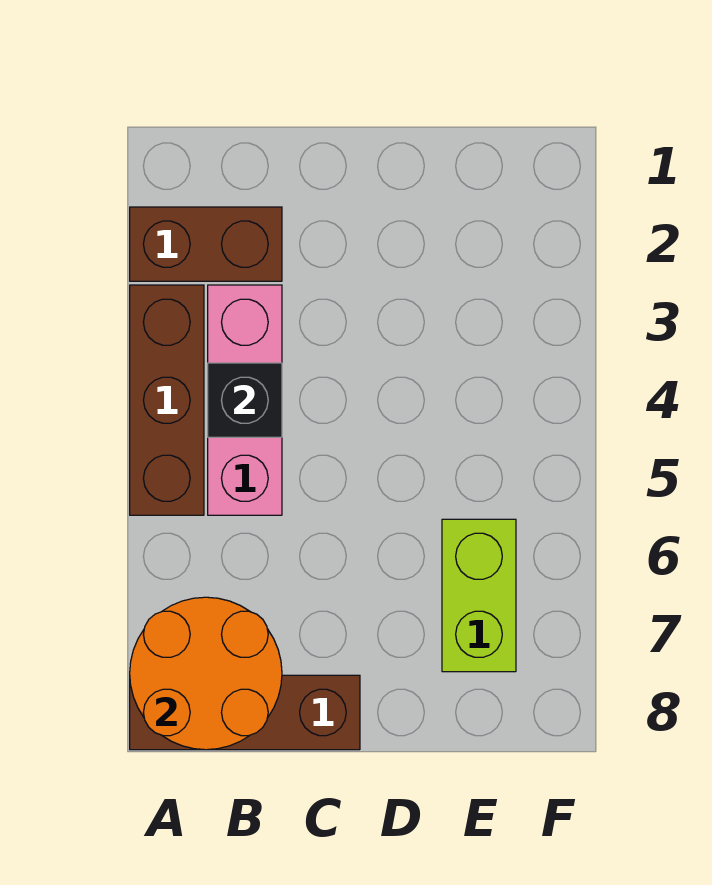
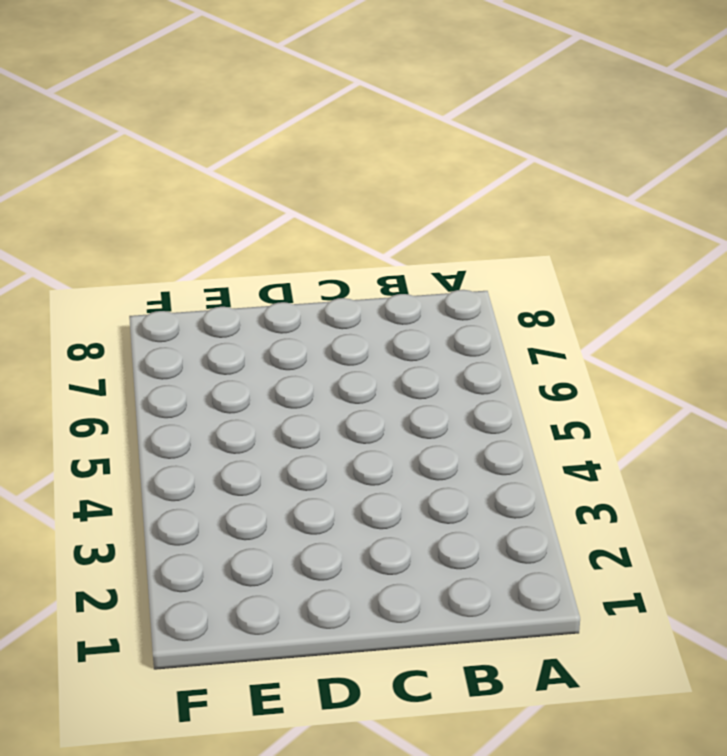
none -> brown 1x2 brick [130,207,282,281]
none -> brown 1x3 brick [130,285,204,515]

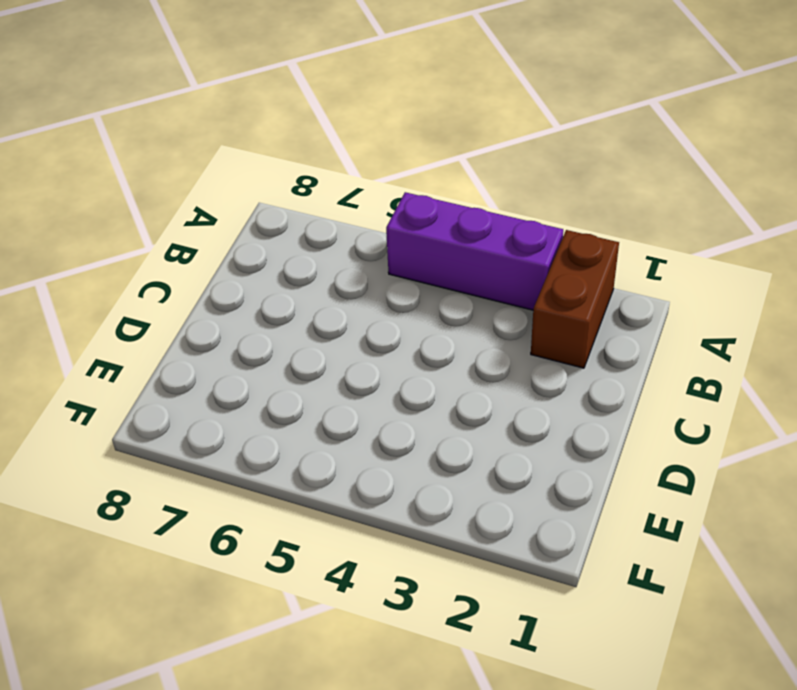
purple 1x3 brick [386,192,563,310] -> brown 1x3 brick [130,285,204,515]
none -> brown 1x3 brick [130,675,360,750]
none -> pink 1x3 brick [208,285,282,515]

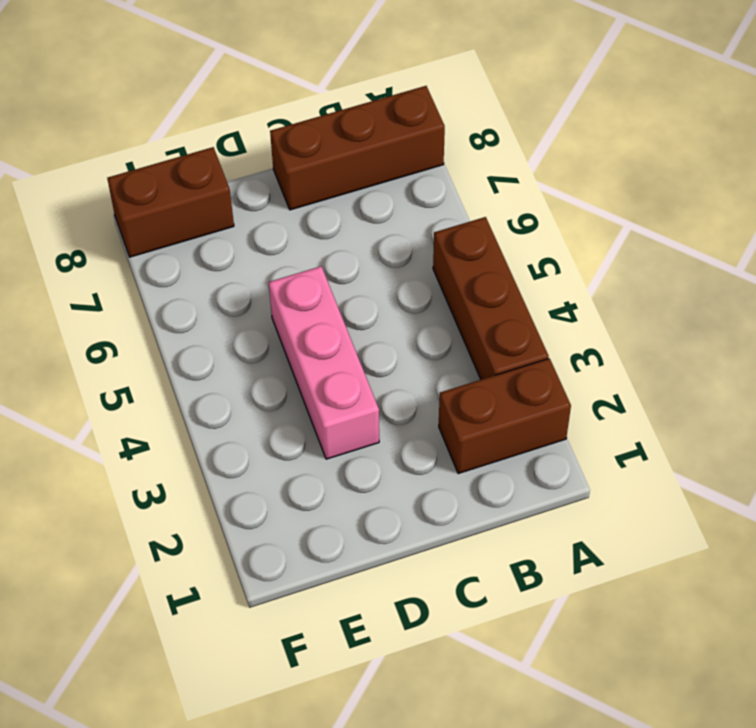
pink 1x3 brick [269,266,379,459] -> pink 1x3 brick moved to [208,285,282,515]
brown 1x2 brick [107,147,234,257] -> none
none -> lime 1x2 brick [442,519,516,672]
none -> orange 2x2 round brick [130,597,282,750]

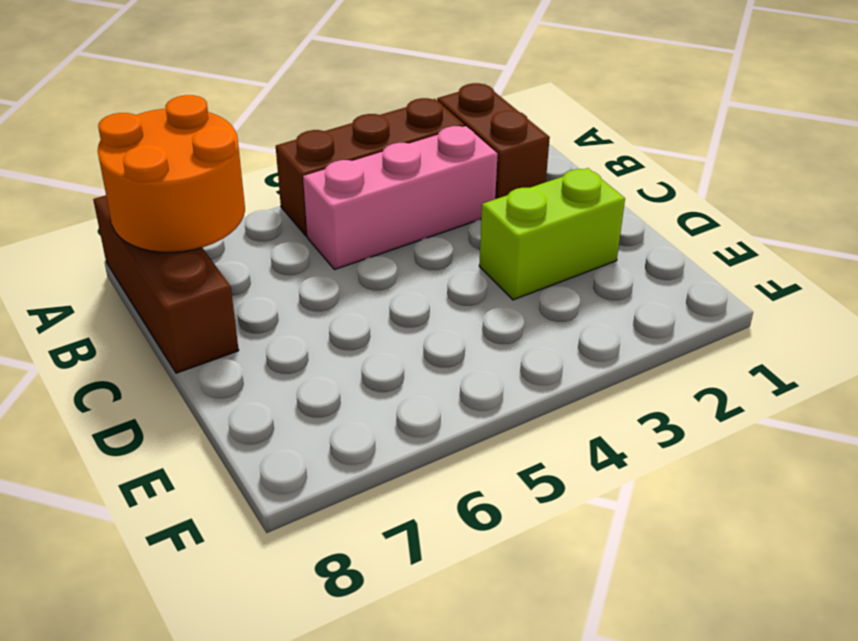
lime 1x2 brick [479,168,625,300] -> lime 1x2 brick moved to [442,519,516,672]
none -> black 1x1 brick [208,363,282,437]

